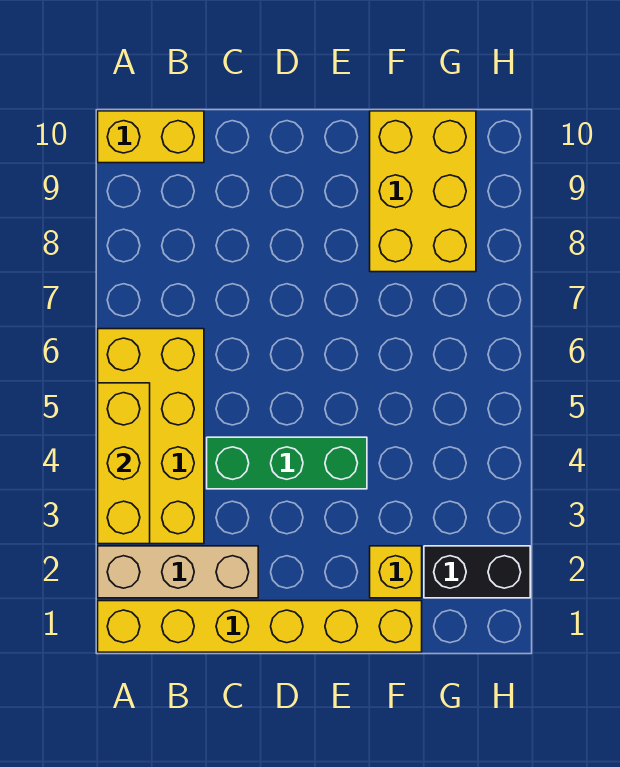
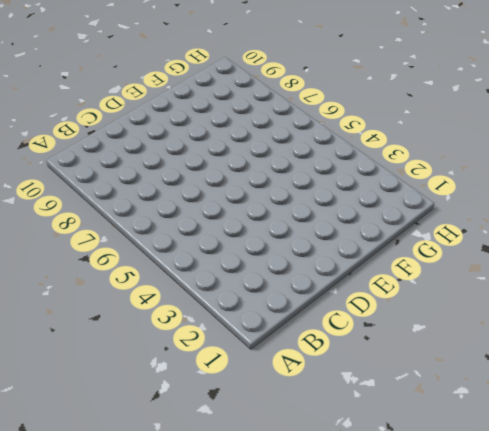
none -> yellow 1x6 brick [98,601,422,652]
none -> tan 1x3 brick [98,546,258,598]

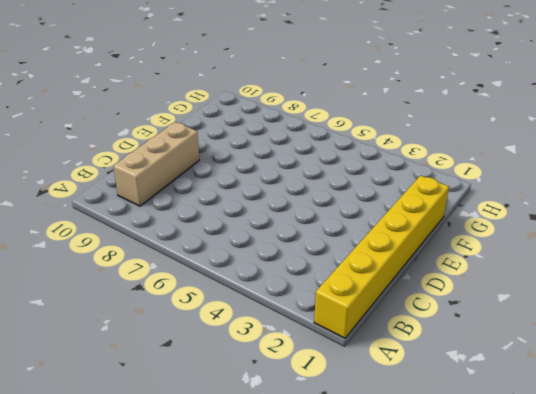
tan 1x3 brick [113,122,199,206] -> tan 1x3 brick moved to [98,546,258,598]
none -> yellow 2x4 brick [98,329,204,544]
none -> yellow 1x2 brick [98,111,204,163]

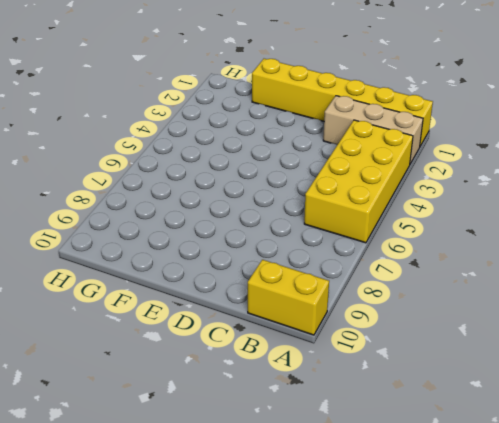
none -> green 1x3 brick [207,437,367,489]
none -> yellow 1x1 brick [370,546,422,598]

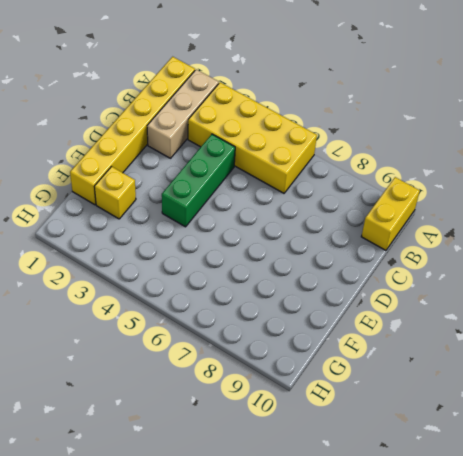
none -> yellow 2x3 brick [370,111,476,272]
none -> black 1x2 brick [424,546,530,598]

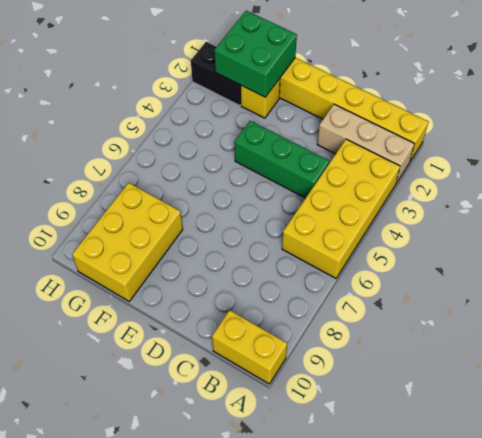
green 2x2 brick [214,11,297,97] -> none
none -> yellow 1x3 brick [98,383,150,544]

